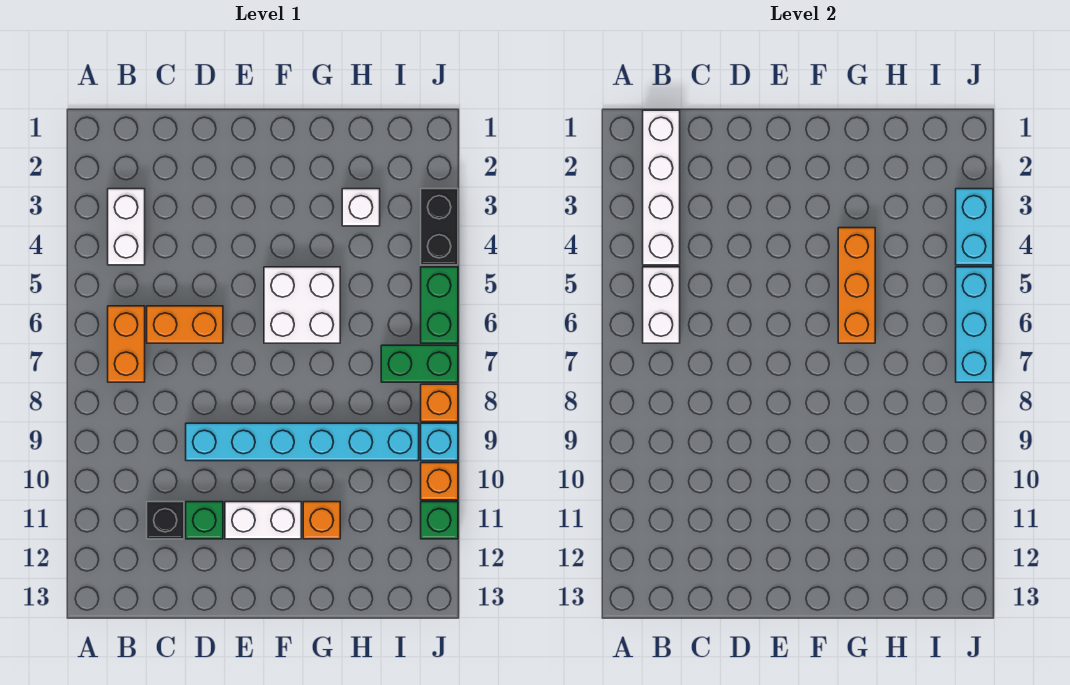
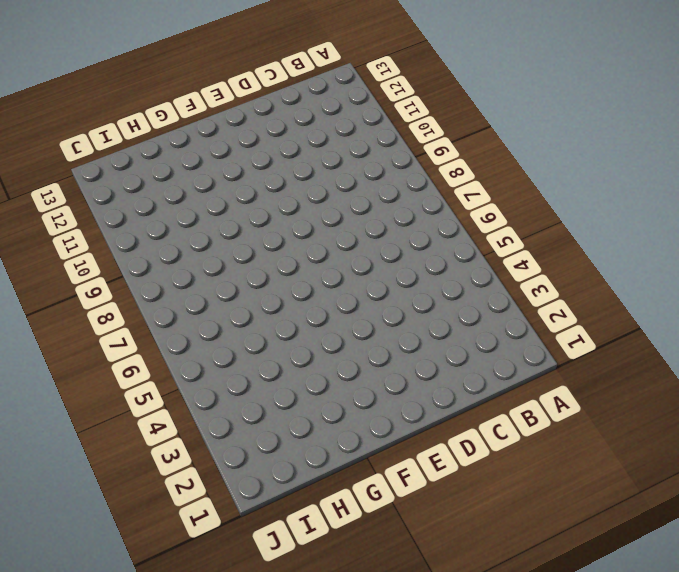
none -> white 1x2 brick [108,189,145,265]
none -> orange 1x2 brick [108,306,145,382]
none -> orange 1x2 brick [147,306,223,343]

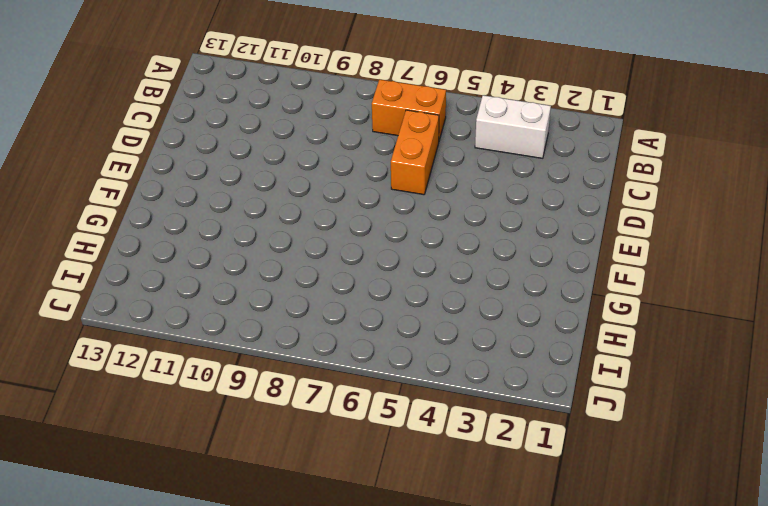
none -> black 1x1 brick [147,502,184,539]
none -> cyan 1x6 brick [186,423,419,461]
none -> green 1x1 brick [186,502,223,539]

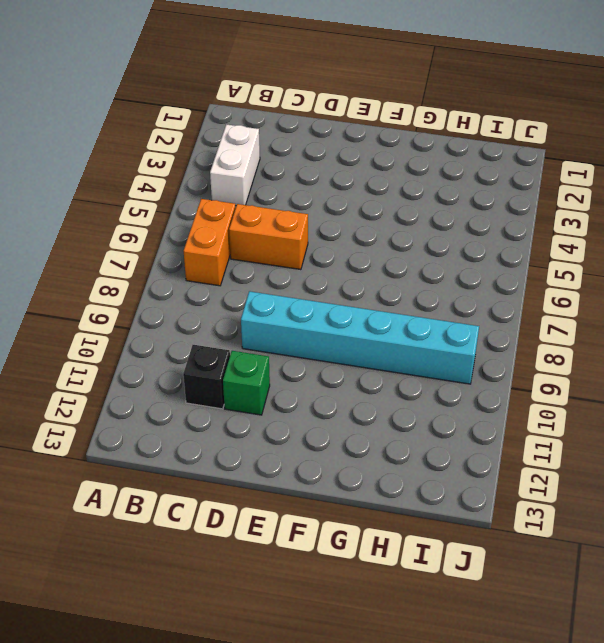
none -> white 1x2 brick [225,502,301,539]
none -> white 2x2 brick [264,267,340,343]
none -> orange 1x1 brick [303,502,340,539]

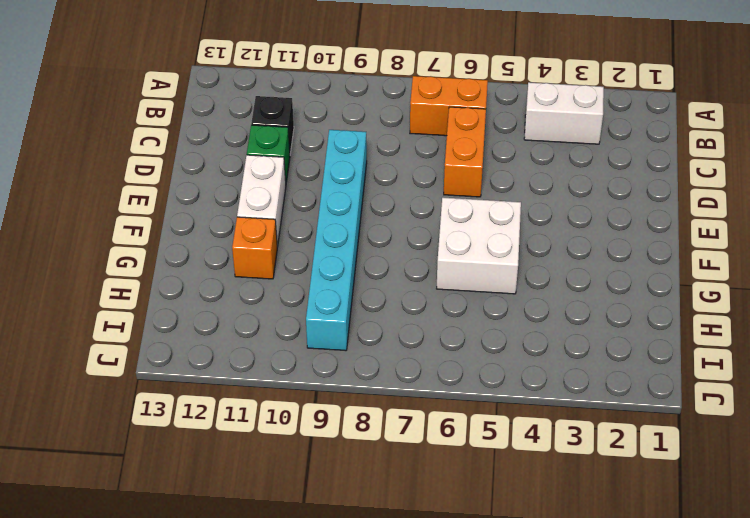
none -> white 1x1 brick [342,189,380,226]
none -> green 1x2 brick [381,345,458,382]
none -> black 1x2 brick [421,189,458,265]

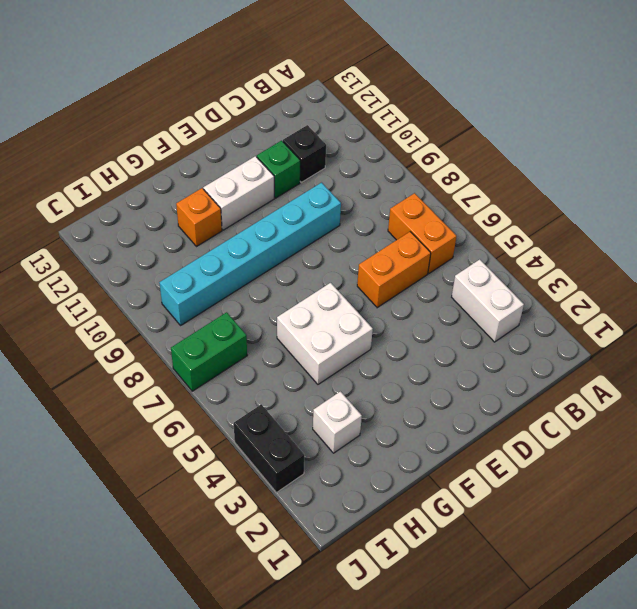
none -> green 1x2 brick [421,267,458,343]
none -> orange 1x1 brick [421,384,458,422]
none -> cyan 1x1 brick [421,423,458,461]

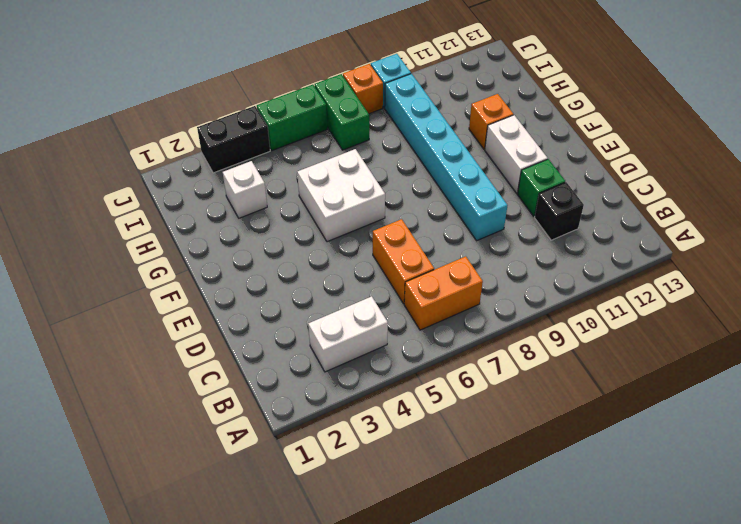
none -> orange 1x1 brick [421,463,458,500]
none -> green 1x1 brick [421,502,458,539]
none -> white 1x4 brick [643,110,680,265]

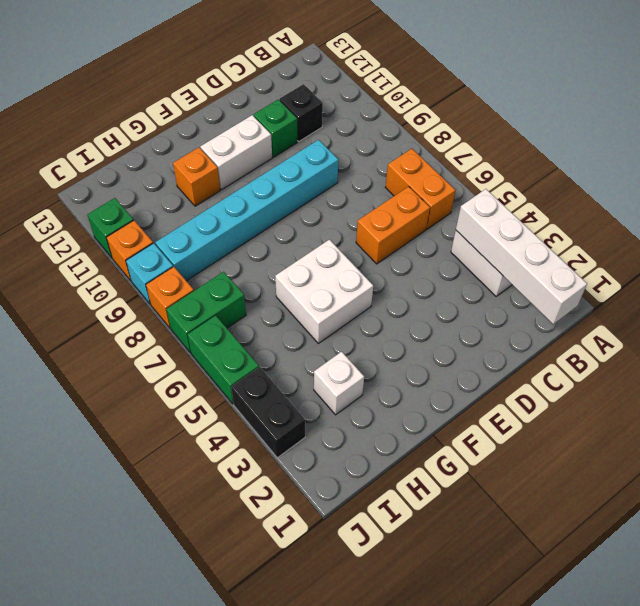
none -> white 1x2 brick [643,267,680,343]
none -> orange 1x3 brick [838,228,875,343]
none -> cyan 1x2 brick [956,189,993,265]

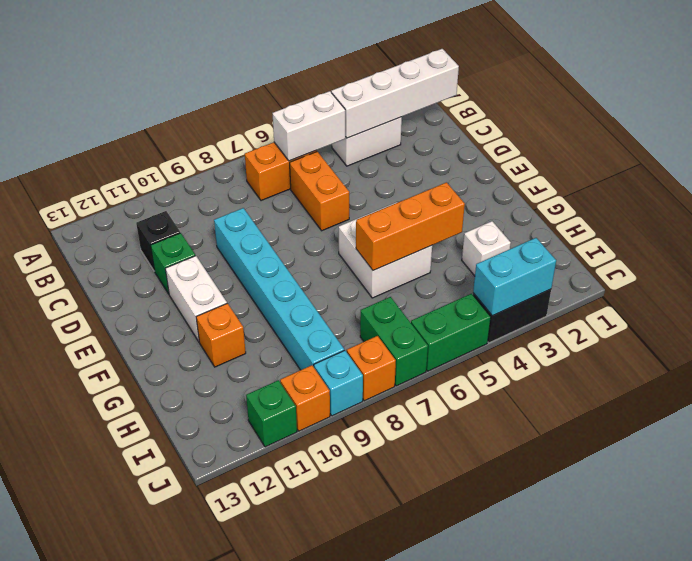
none -> cyan 1x3 brick [956,267,993,382]

